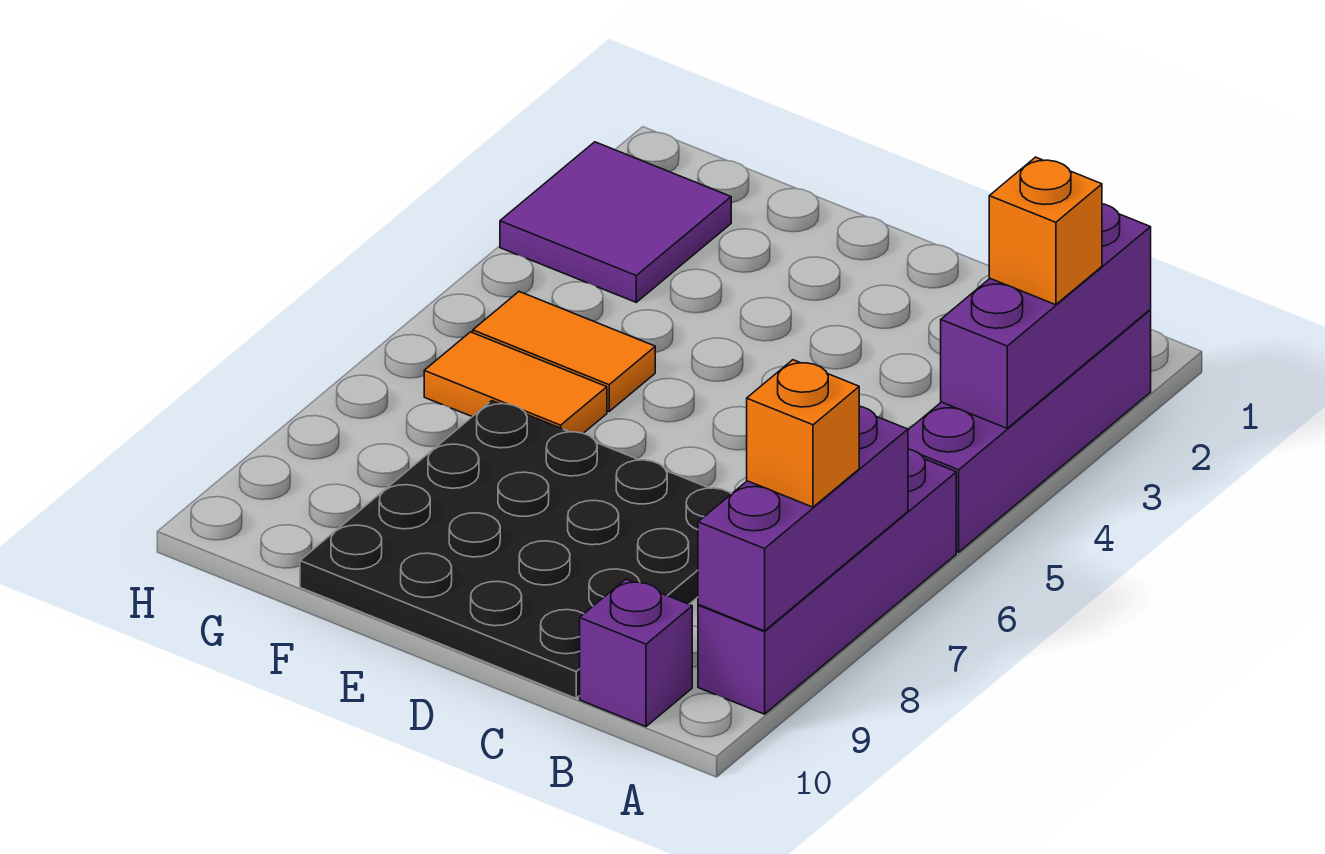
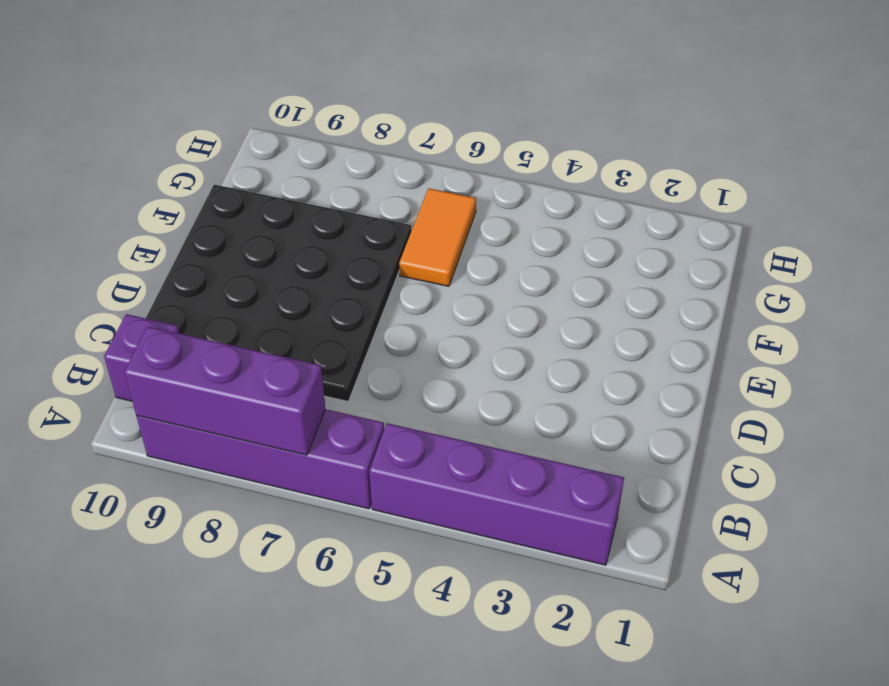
none -> orange 1x2 tile [473,292,655,411]
none -> purple 2x2 tile [500,142,731,302]

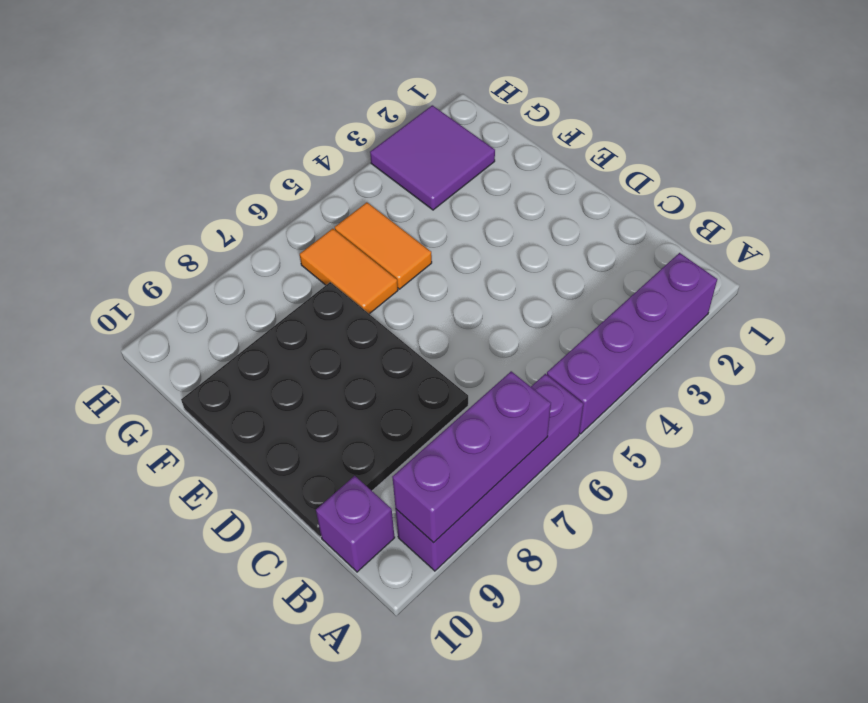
none -> purple 1x3 brick [941,204,1151,428]
none -> orange 1x1 brick [989,157,1102,305]

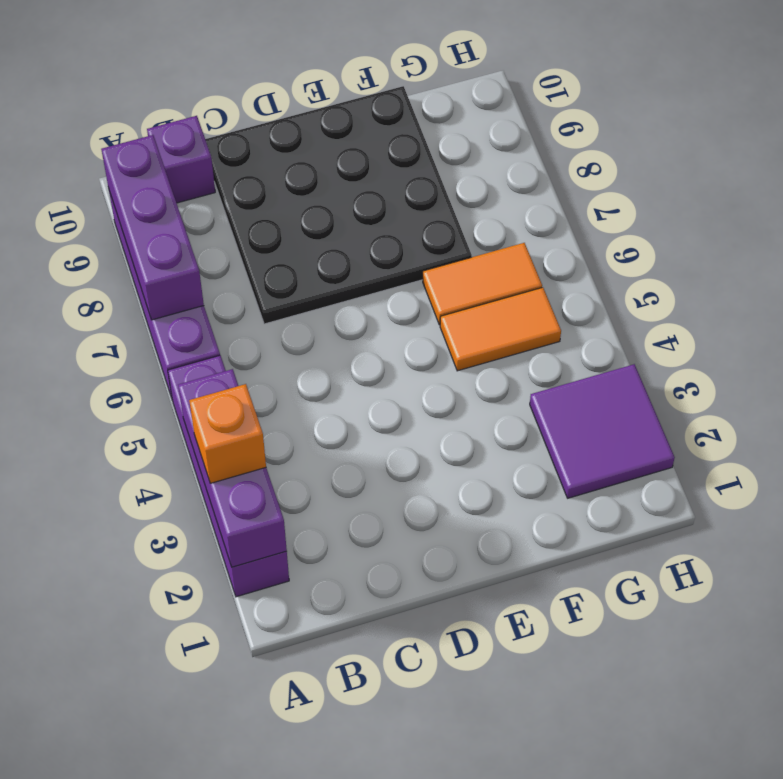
none -> orange 1x1 brick [747,360,859,507]

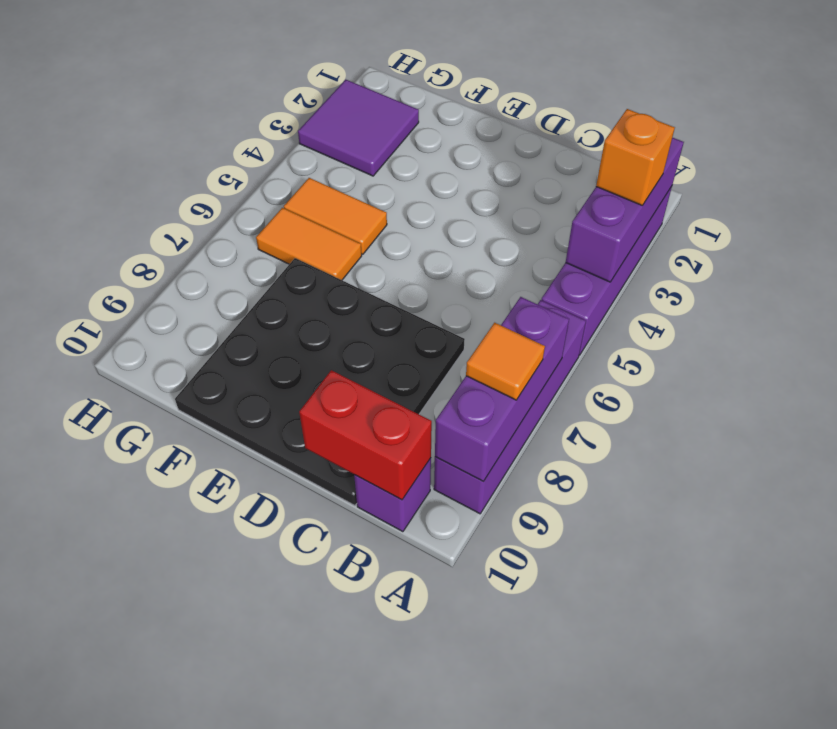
orange 1x1 tile [466,323,545,400] -> orange 1x1 brick [747,360,859,507]
red 1x2 brick [299,370,432,500] -> none

